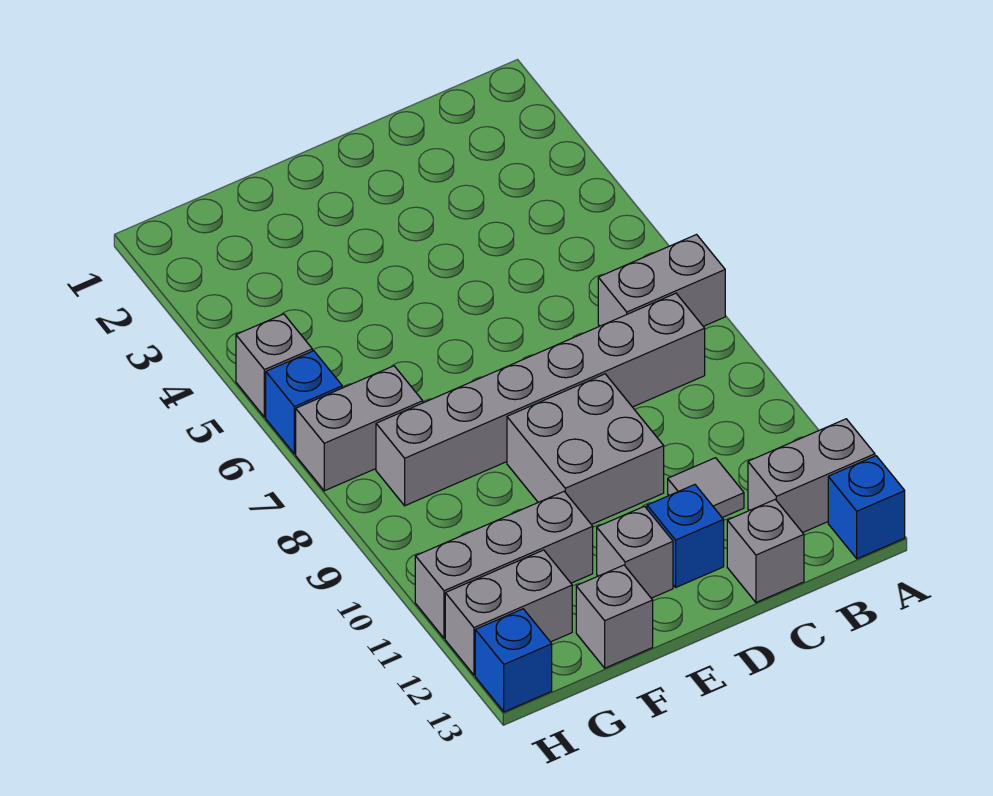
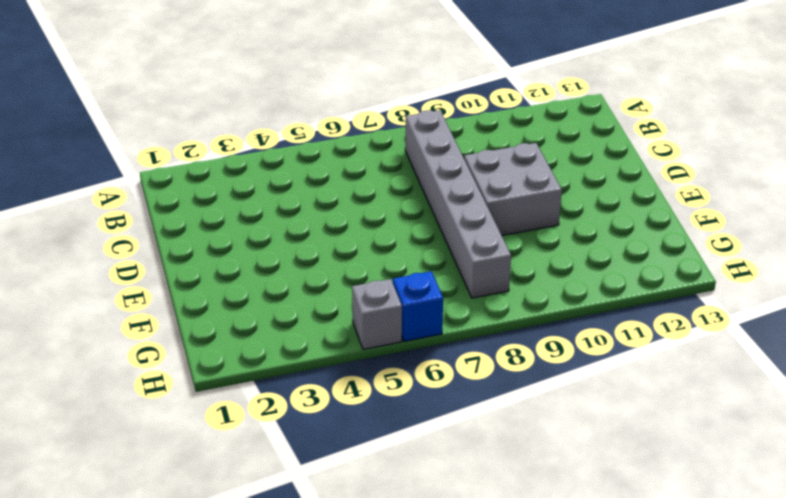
none -> grey 1x2 brick [598,235,725,326]
none -> grey 1x2 brick [748,419,875,533]
none -> blue 1x1 brick [828,456,905,559]

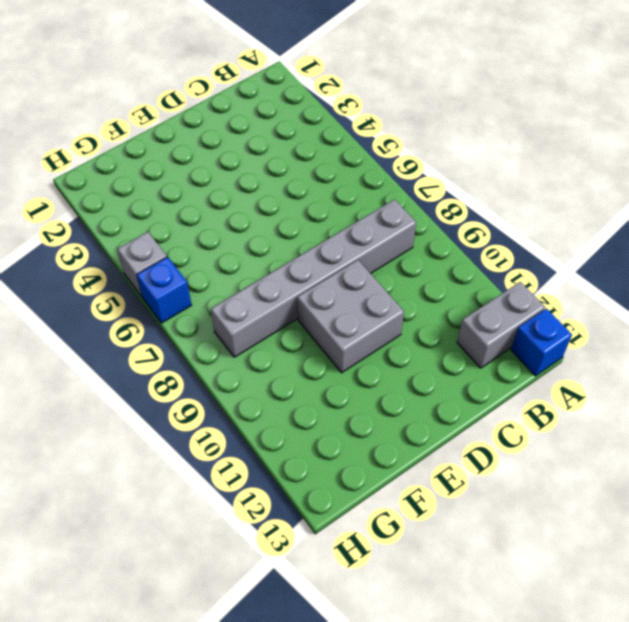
none -> grey 1x2 brick [598,235,725,326]
none -> grey 1x1 tile [668,458,744,518]
none -> grey 1x1 brick [727,499,804,602]

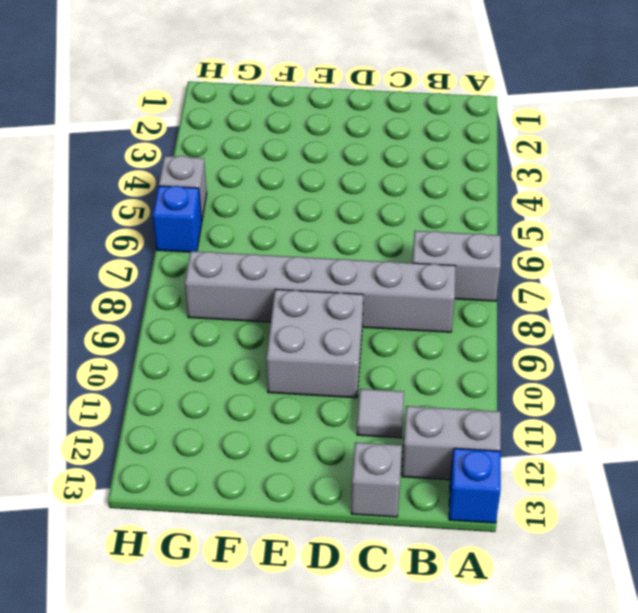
none -> blue 1x1 brick [647,485,724,587]
none -> grey 1x1 brick [597,506,673,598]
none -> grey 1x3 brick [415,492,593,638]

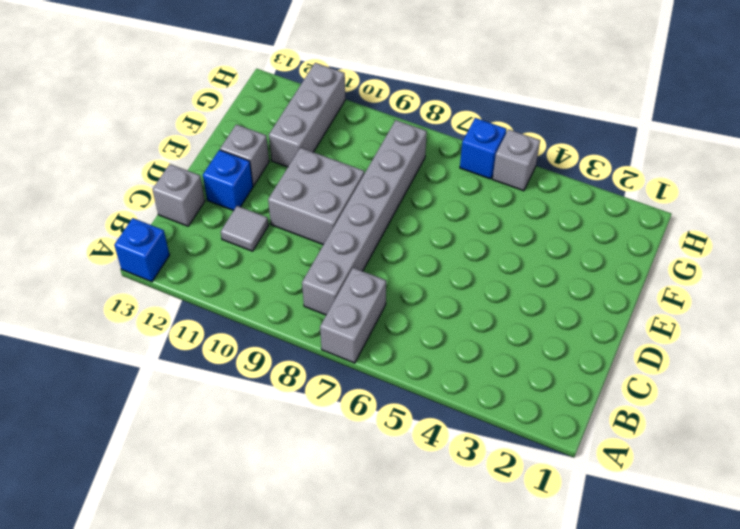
none -> grey 1x2 brick [748,419,875,533]
none -> grey 1x1 brick [576,565,653,668]
none -> grey 1x2 brick [296,366,423,491]

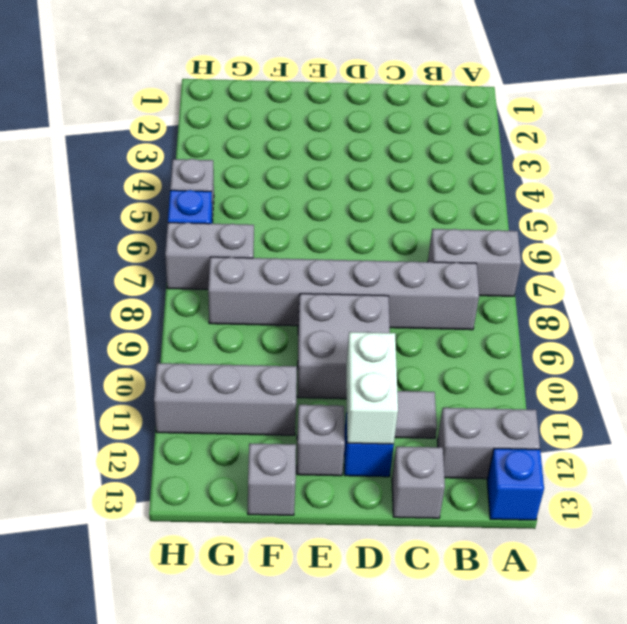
white 1x2 brick [346,332,398,444] -> none
none -> grey 1x2 brick [445,550,572,675]
none -> blue 1x1 brick [475,609,552,712]

